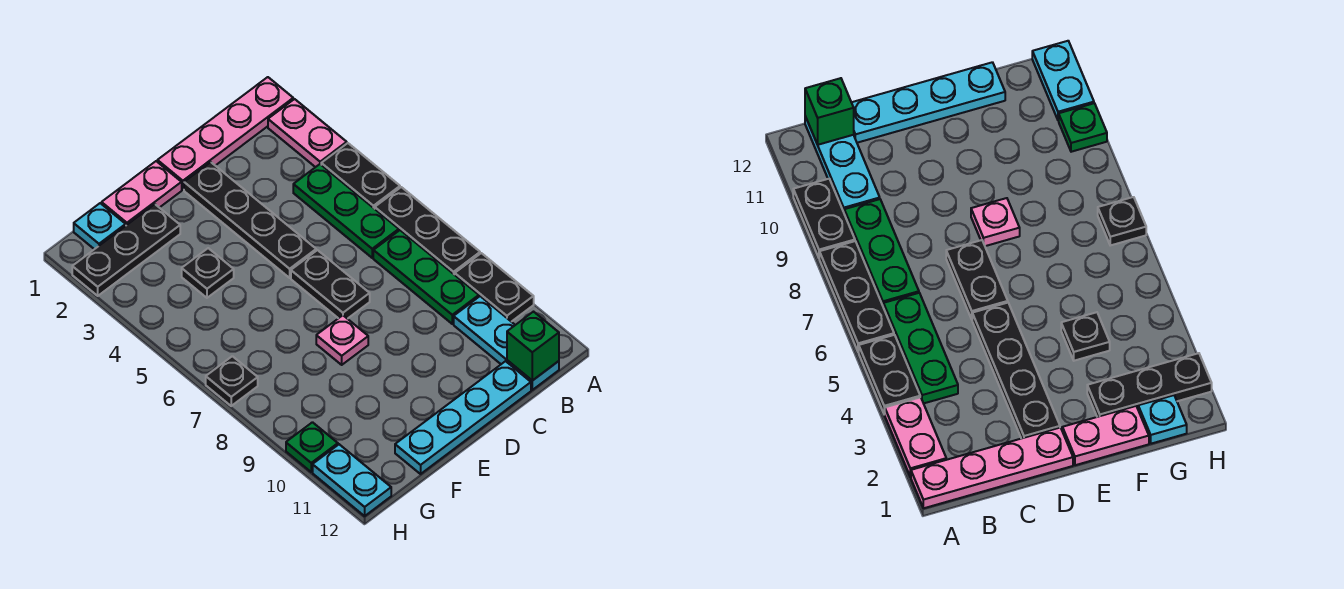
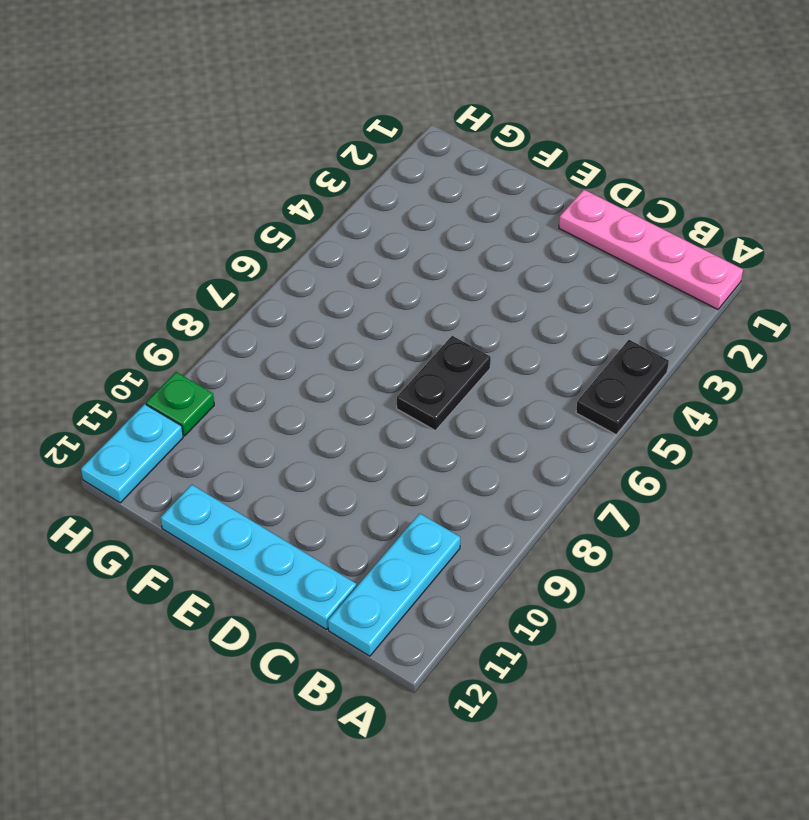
none -> pink 1x2 plate [268,99,347,167]
none -> black 1x3 plate [375,187,480,275]
none -> black 1x2 plate [455,253,534,322]

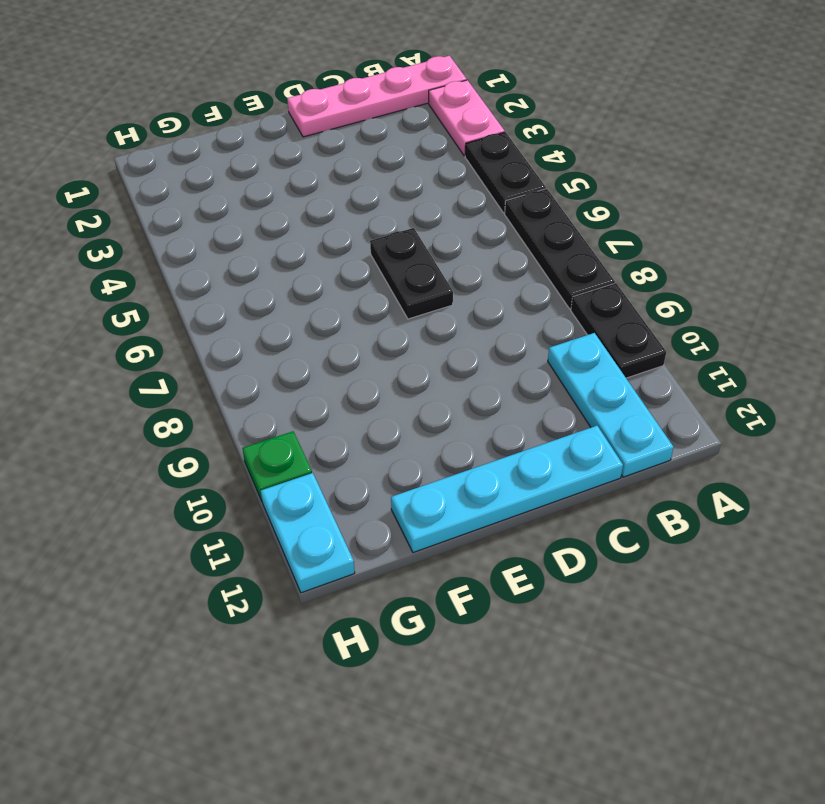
none -> green 1x3 plate [293,164,399,258]
none -> green 1x3 plate [373,230,479,324]
none -> black 1x4 plate [184,162,316,278]

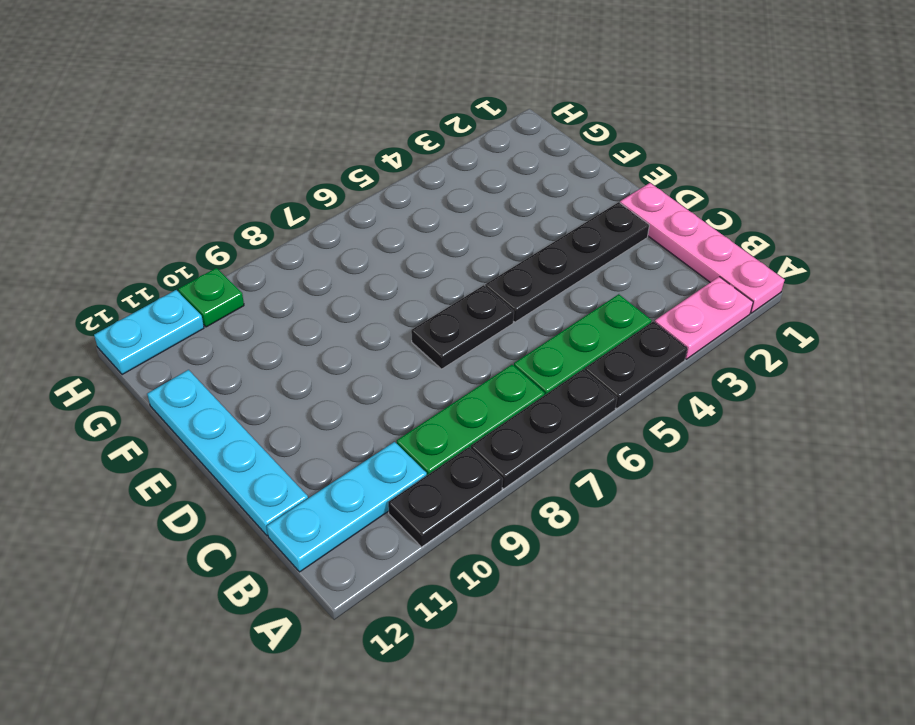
none -> pink 1x2 plate [102,161,182,225]
none -> pink 1x1 plate [316,315,368,365]
none -> black 1x3 plate [72,204,180,296]

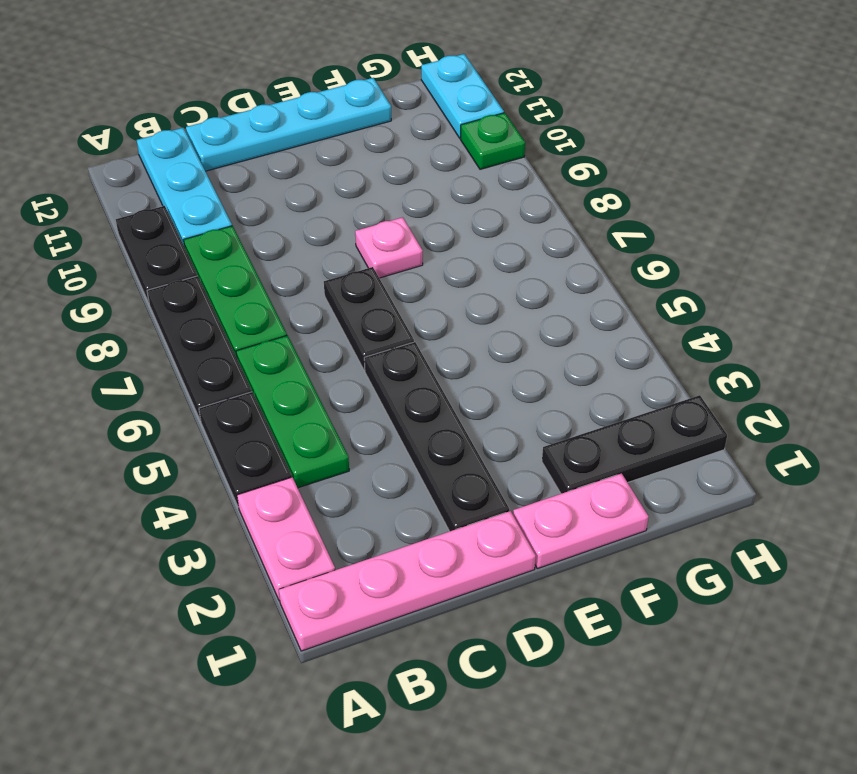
none -> black 1x1 plate [182,248,234,298]
none -> cyan 1x1 plate [74,203,126,249]
none -> black 1x1 plate [206,356,258,406]

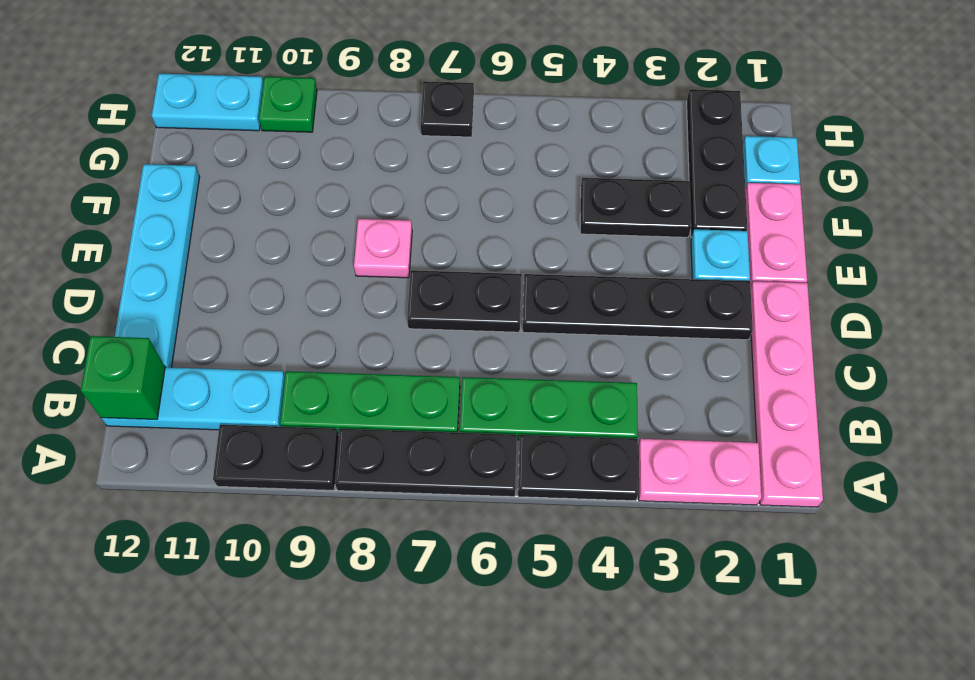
cyan 1x1 plate [691,229,750,281] -> none
black 1x2 plate [580,178,691,237] -> black 1x1 plate [182,248,234,298]

